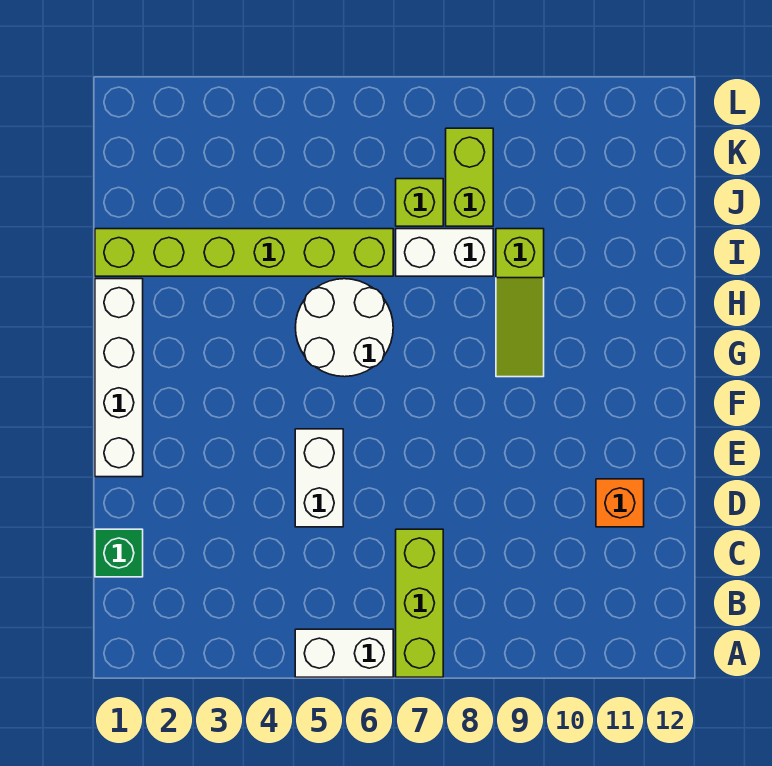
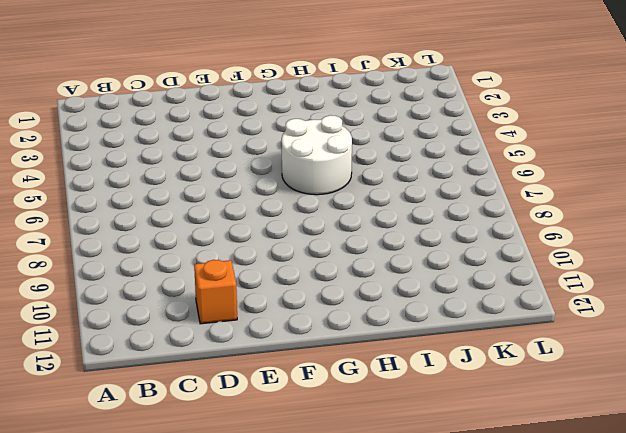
none -> white 1x2 brick [295,629,393,677]
none -> lime 1x3 brick [396,529,443,677]
none -> green 1x1 brick [95,529,143,577]

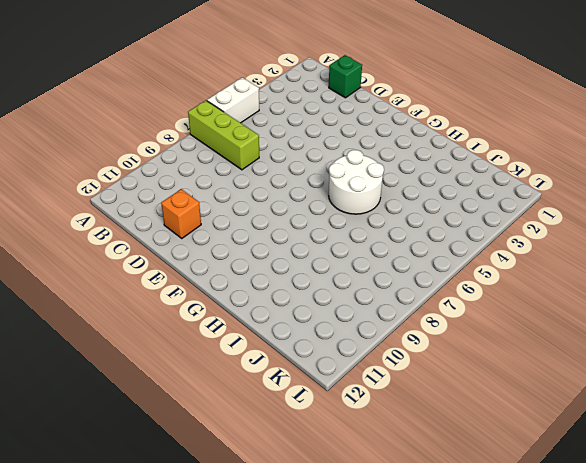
none -> white 1x2 brick [295,429,343,527]
none -> white 1x4 brick [95,279,143,477]
none -> lime 1x3 slope [496,229,544,377]

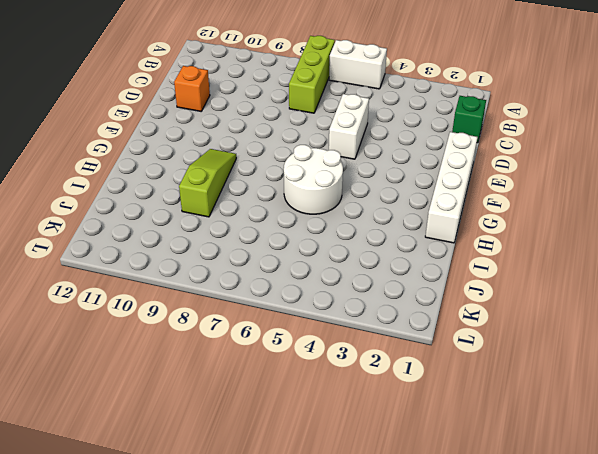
none -> lime 1x6 brick [95,229,393,276]
none -> white 1x2 brick [396,229,493,276]
none -> lime 1x1 brick [396,179,443,226]

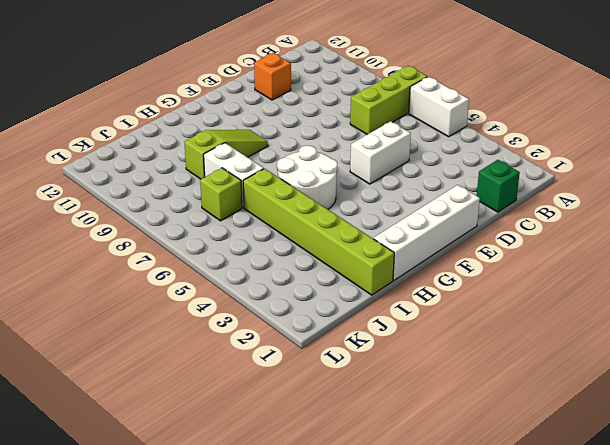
none -> lime 1x2 brick [446,128,493,226]

